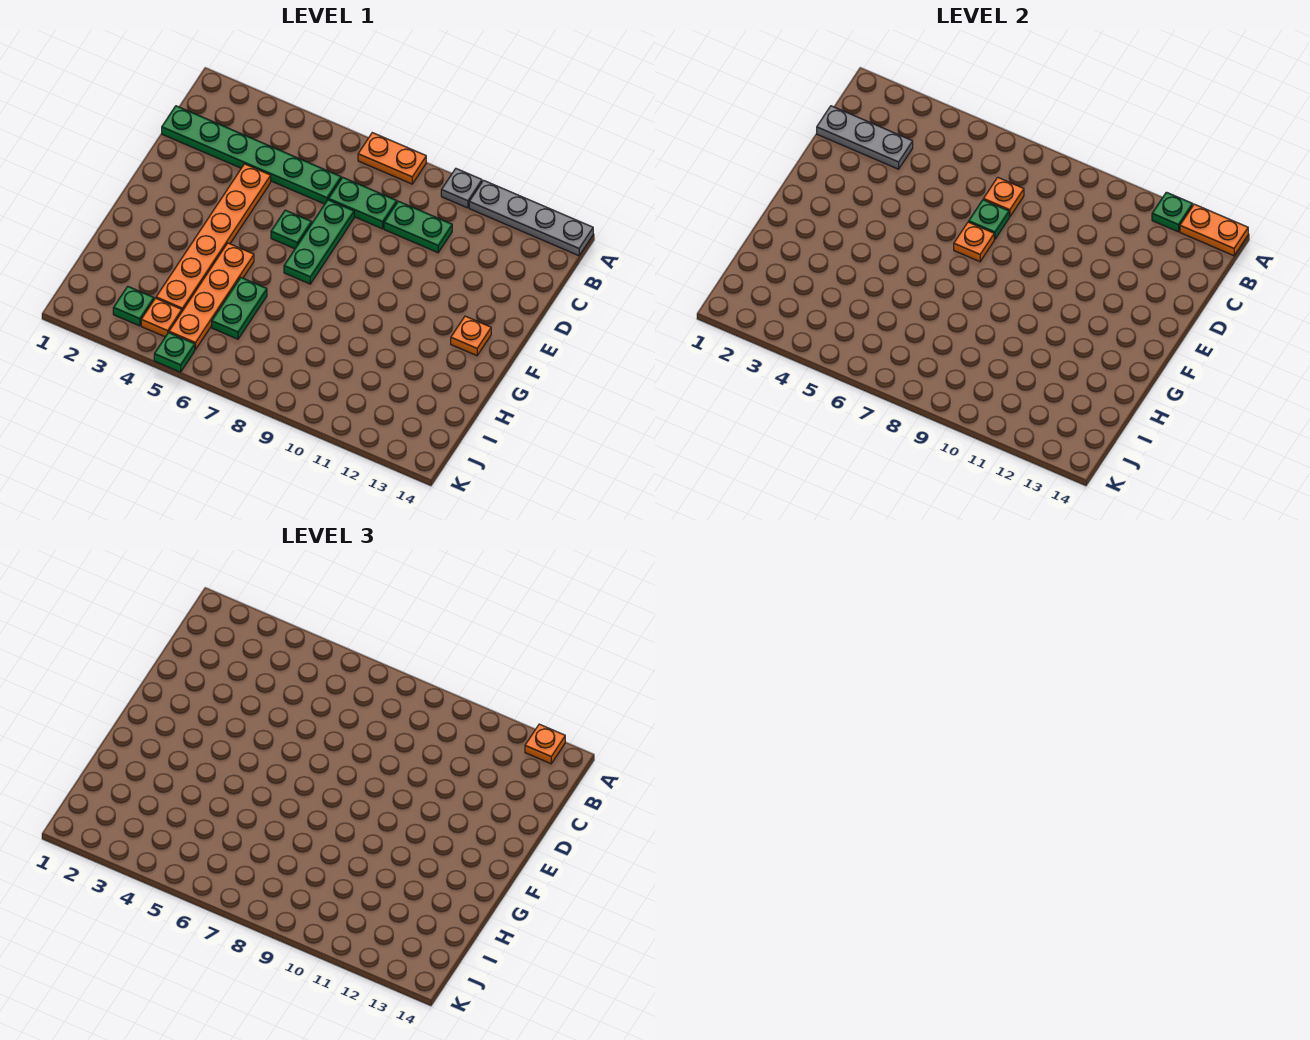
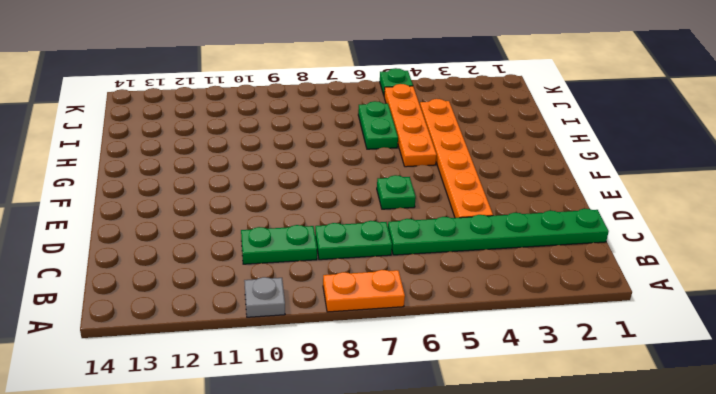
none -> grey 1x4 plate [469,180,593,256]
none -> green 1x3 plate [284,200,354,284]
none -> orange 1x1 plate [451,316,491,356]

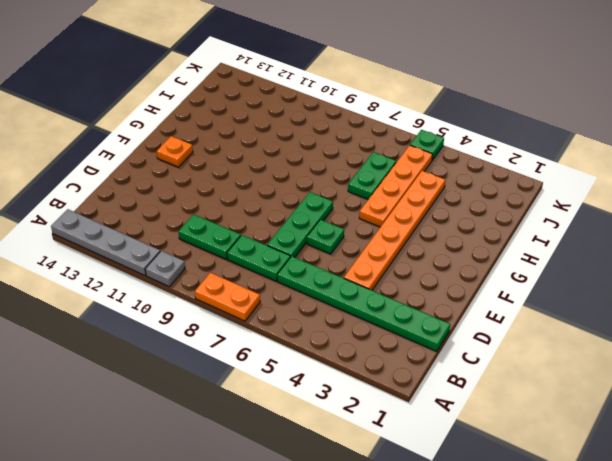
none -> green 1x1 plate [113,286,154,326]
none -> orange 1x1 plate [141,298,182,337]
none -> green 1x1 plate [1152,192,1193,232]

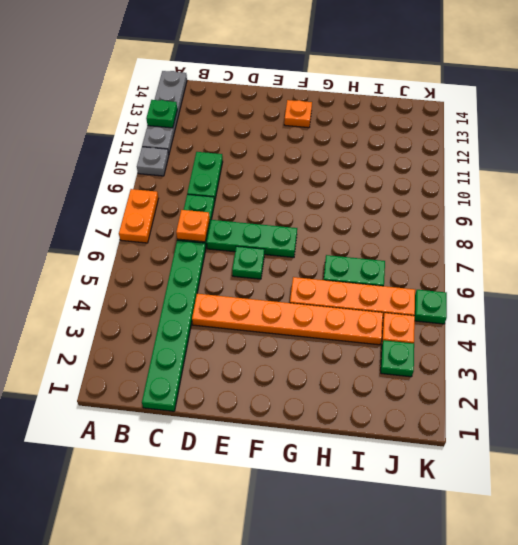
none -> orange 1x2 plate [1180,204,1248,256]
none -> grey 1x3 plate [817,106,913,169]
none -> green 1x1 plate [969,200,1009,239]

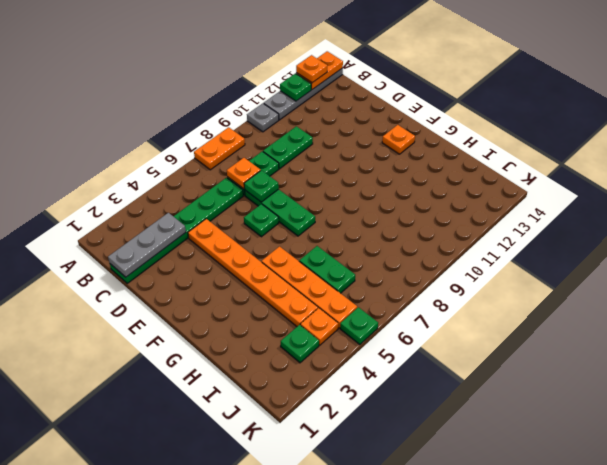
none -> orange 1x1 plate [954,222,994,262]

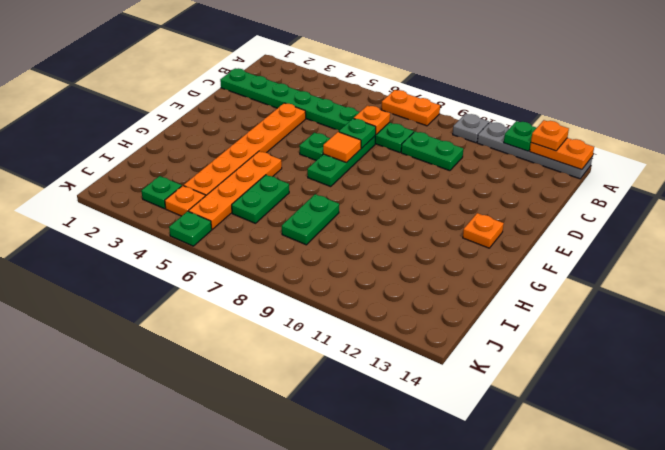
orange 1x1 tile [323,132,361,163] -> orange 1x1 plate [954,222,994,262]
green 1x2 plate [282,194,339,245] -> none
none -> grey 1x3 plate [817,106,913,169]

